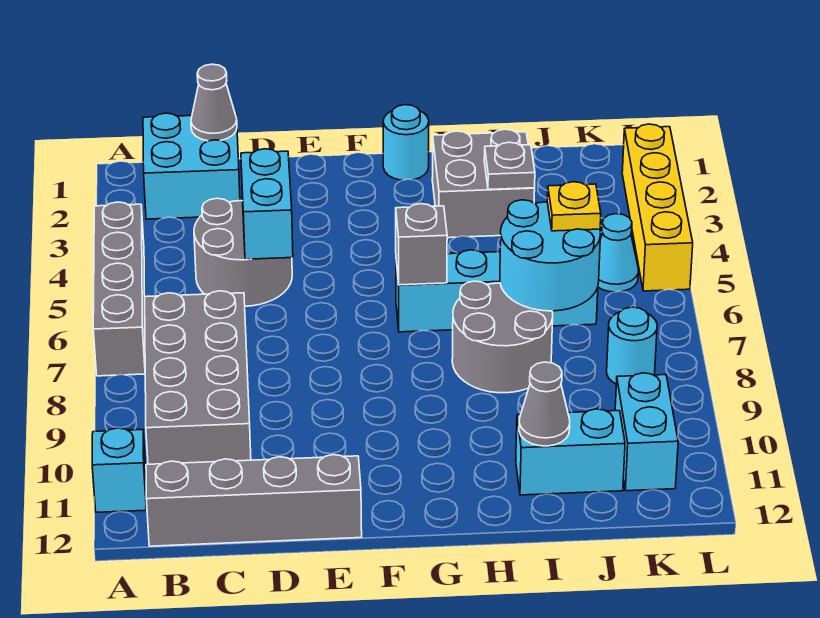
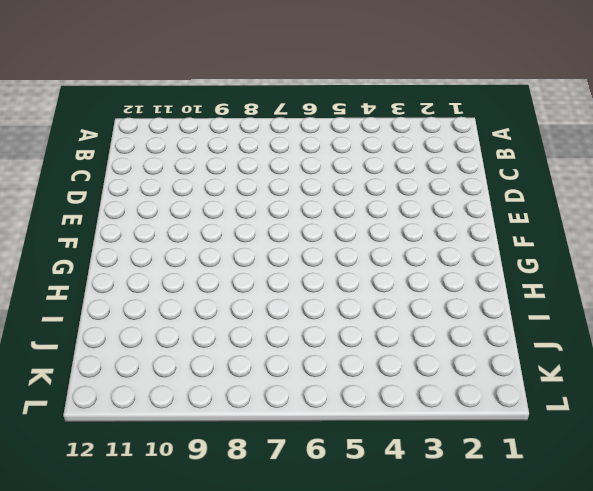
none -> grey 1x4 brick [93,202,145,376]
none -> cyan 1x1 brick [92,428,146,512]
none -> cyan 2x2 brick [143,113,240,219]

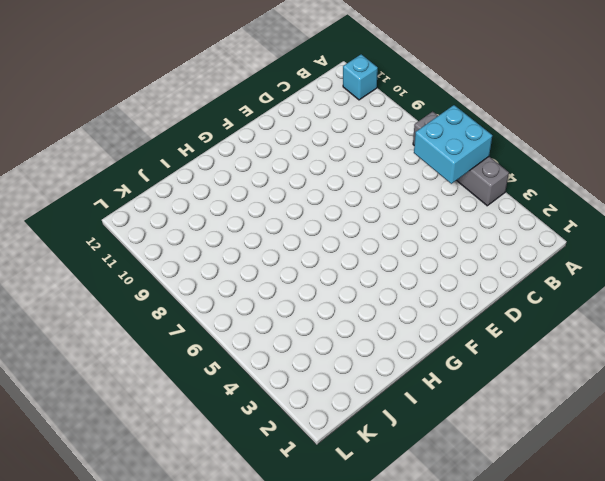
cyan 2x2 brick [414,105,492,184] -> cyan 2x2 brick moved to [143,113,240,219]
none -> grey 2x4 brick [145,291,251,464]
none -> grey 1x4 brick [146,455,362,546]
none -> grey 2x2 round brick [194,198,292,306]

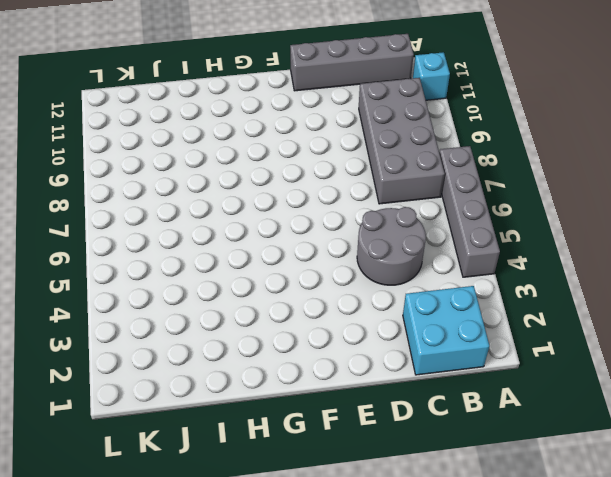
none -> cyan 1x1 round brick [383,105,429,180]
none -> cyan 1x4 brick [396,250,598,332]
none -> grey 2x2 brick [432,129,535,238]

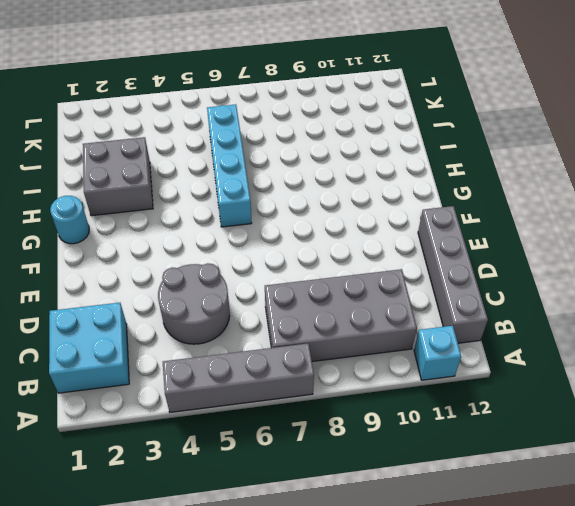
none -> grey 2x2 round brick [452,281,553,393]
none -> cyan 1x2 brick [516,409,625,495]
none -> cyan 1x1 cone [598,214,638,292]

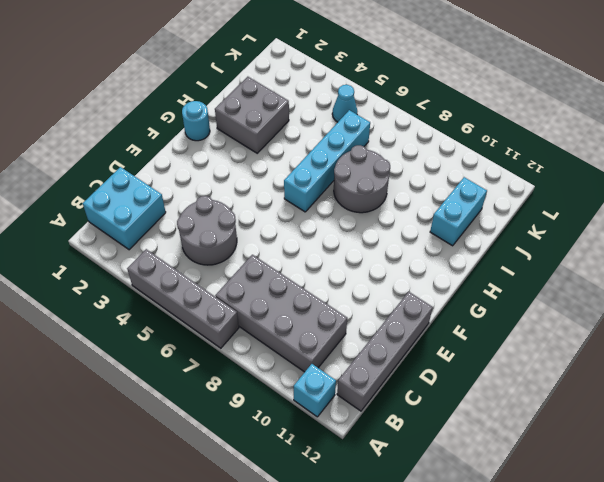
none -> cyan 1x1 round brick [607,307,657,384]
none -> cyan 1x2 brick [615,373,678,491]
none -> yellow 1x4 brick [622,124,693,291]

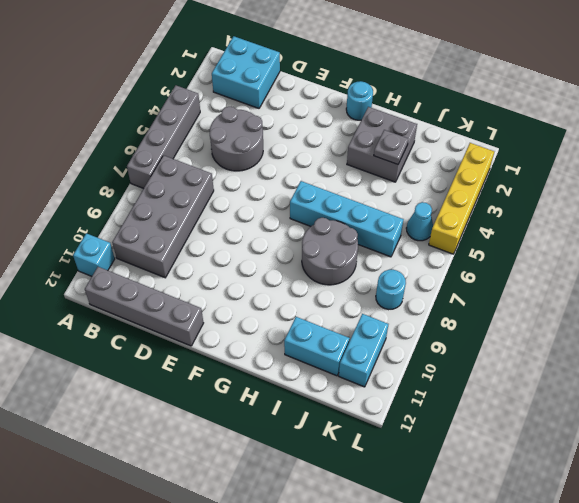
none -> grey 1x1 cone [191,64,237,141]
none -> cyan 1x2 brick [241,149,293,259]
none -> grey 1x1 brick [396,204,447,285]

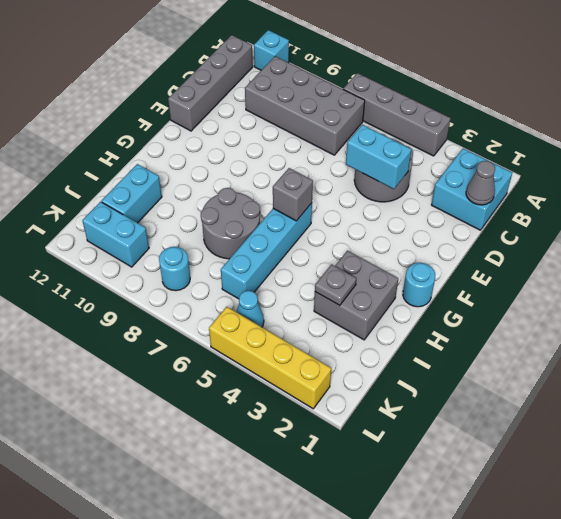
none -> cyan 2x2 round brick [500,200,600,311]
none -> grey 1x1 cone [519,362,570,446]
none -> yellow 1x1 plate [547,182,601,231]

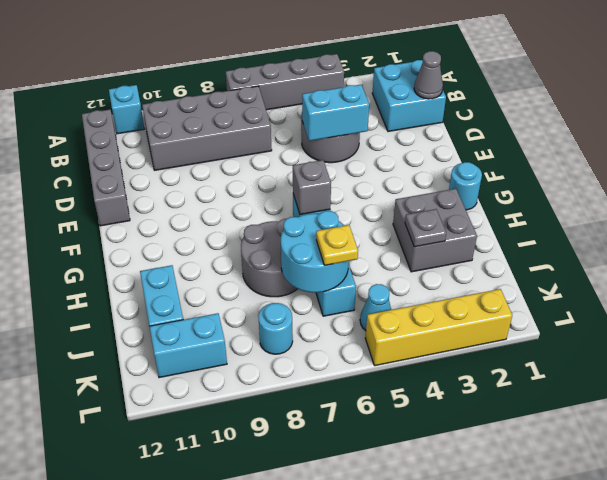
none -> grey 1x1 cone [519,362,570,446]

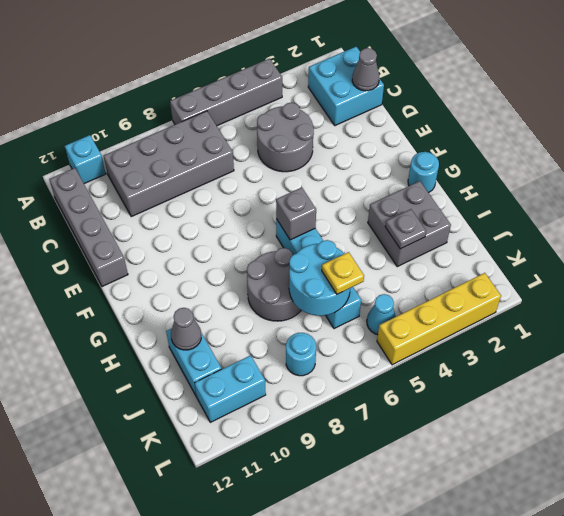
none -> cyan 1x2 brick [241,149,293,259]

